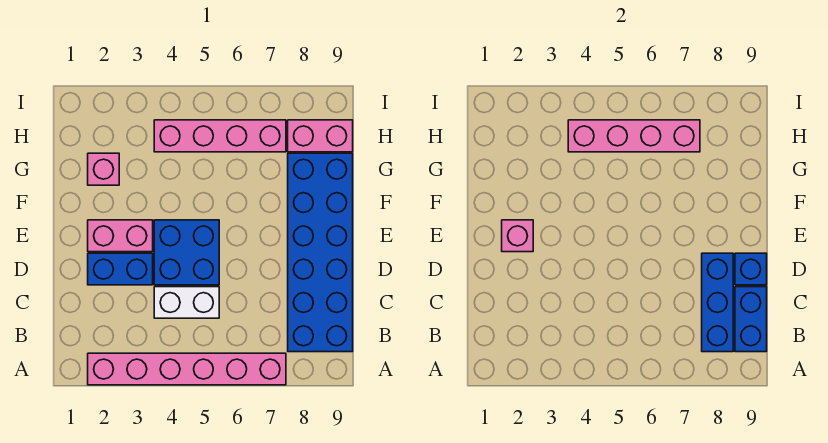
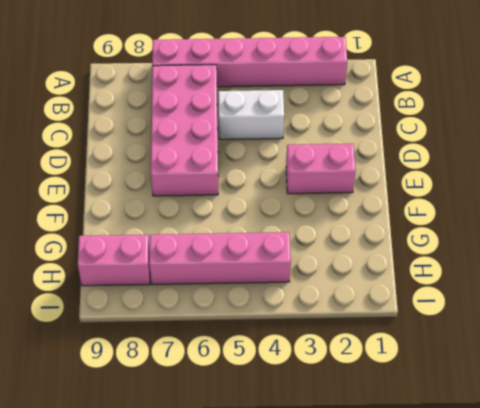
pink 2x4 brick [151,65,218,196] -> none
none -> blue 2x6 brick [288,153,353,352]
none -> blue 1x2 brick [88,253,153,285]
none -> blue 2x2 brick [154,220,219,285]

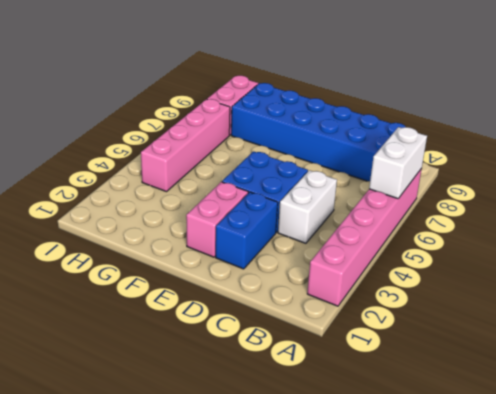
white 1x2 brick [369,127,427,199] -> none
none -> pink 1x1 brick [88,153,119,185]
none -> blue 1x3 brick [702,253,733,352]
none -> blue 1x2 brick [735,287,767,352]

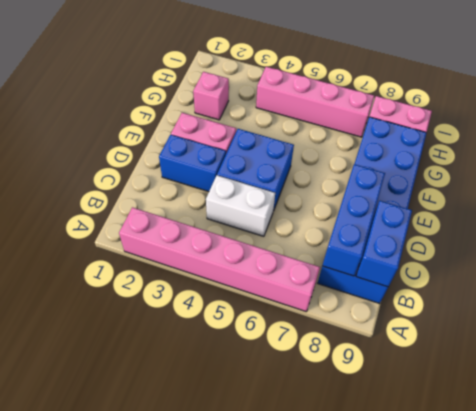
none -> blue 1x1 brick [735,253,767,285]
none -> pink 1x1 brick [502,220,533,252]
none -> pink 1x4 brick [568,120,700,152]

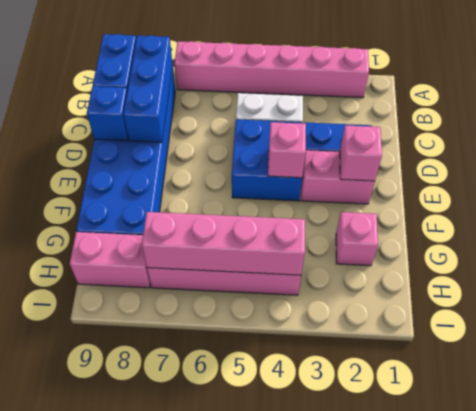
pink 1x1 brick [268,122,306,178] -> none

